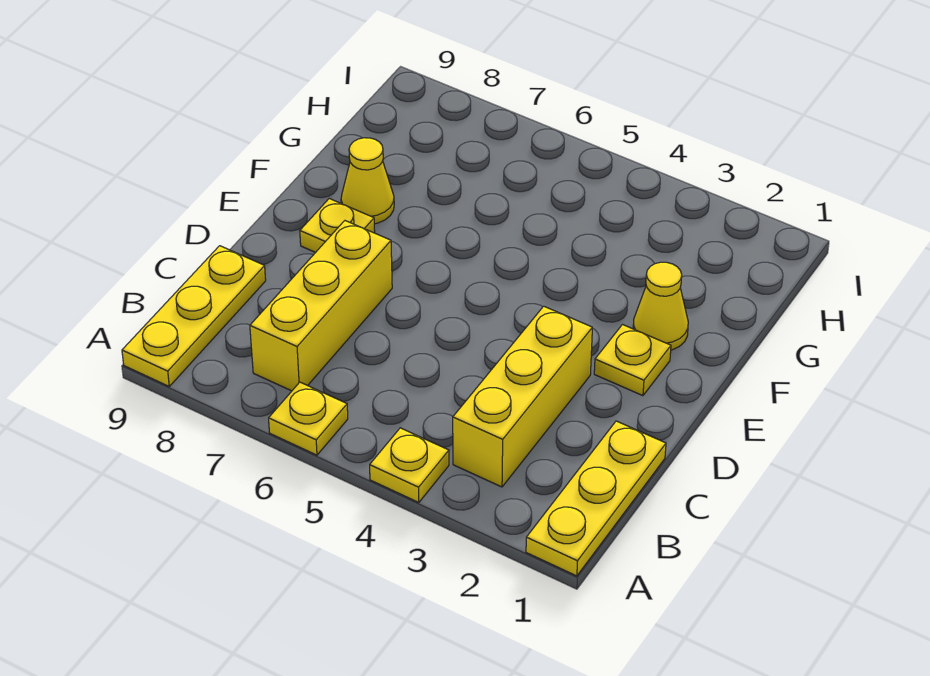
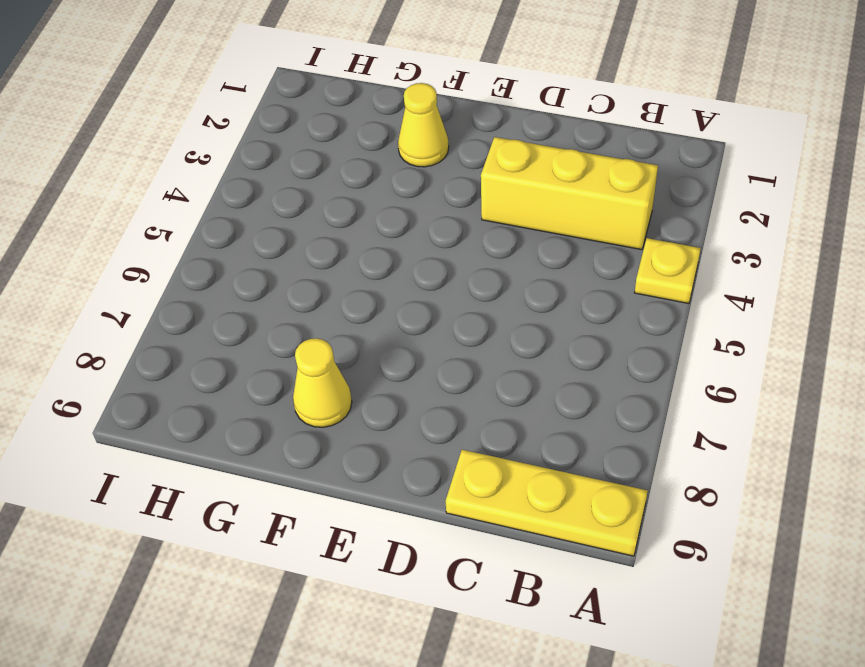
none -> yellow 1x3 plate [526,421,666,576]
none -> yellow 1x1 plate [269,382,348,455]

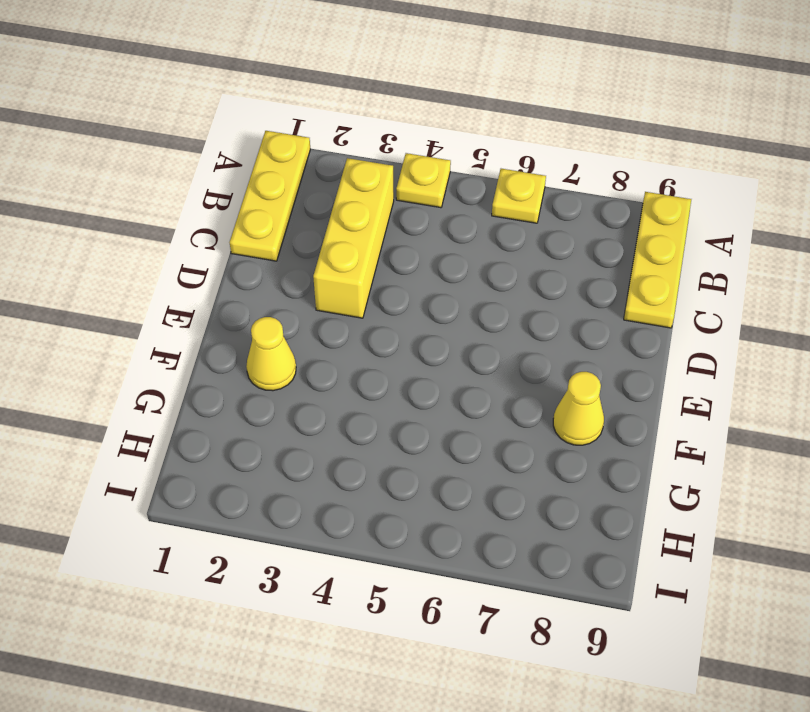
none -> yellow 1x3 brick [250,221,392,391]
none -> yellow 1x1 plate [594,325,671,396]

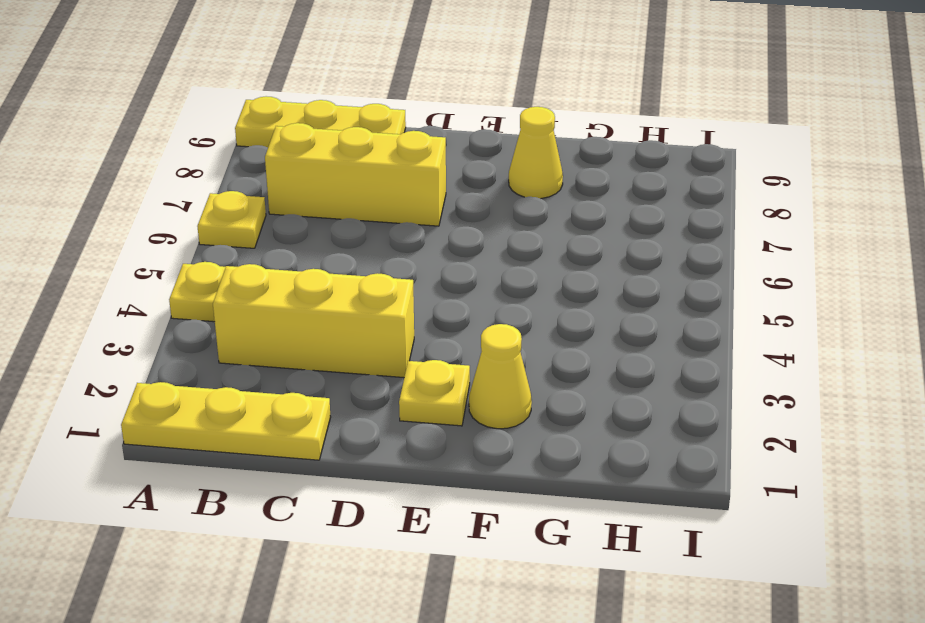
none -> yellow 1x1 plate [300,199,375,253]

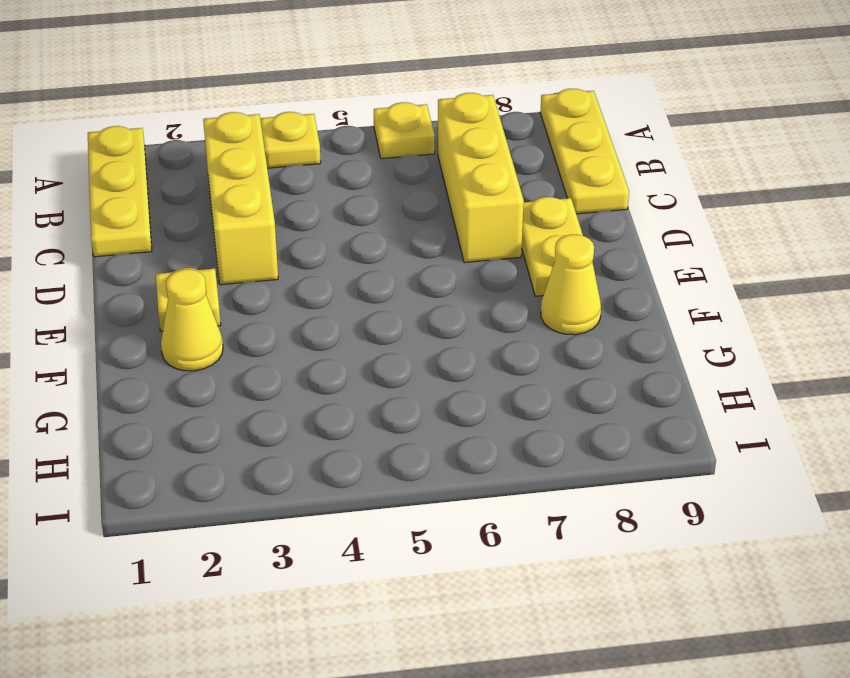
yellow 1x2 plate [522,197,583,296] -> yellow 1x1 plate [300,199,375,253]

